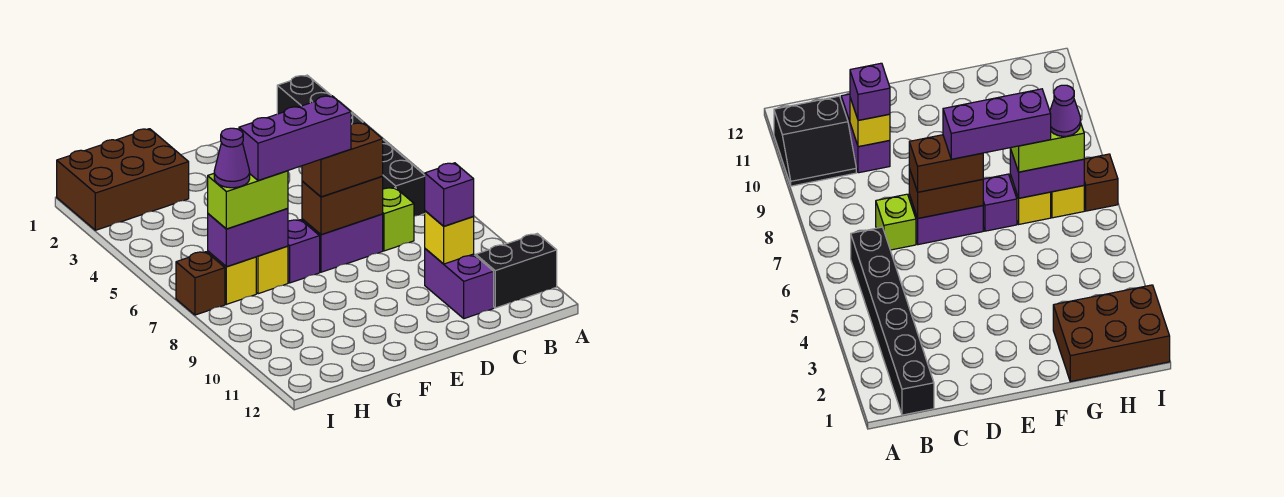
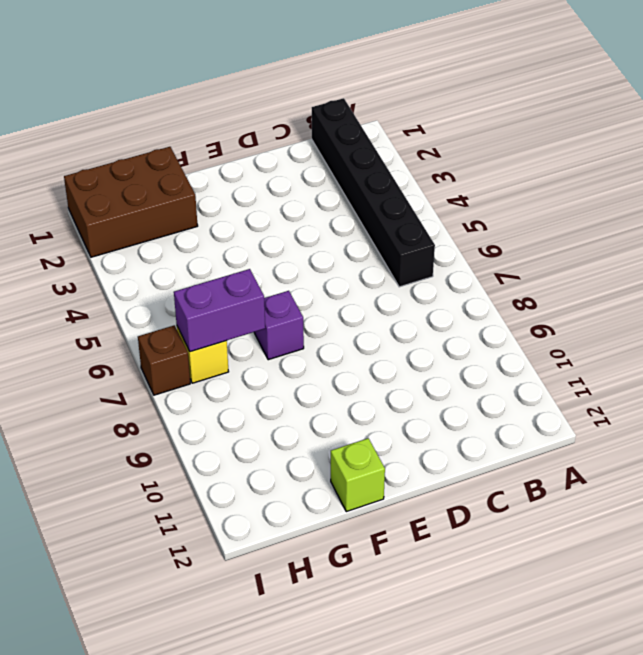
lime 1x1 brick [331,438,385,512] -> lime 1x1 brick moved to [383,188,414,251]
none -> black 2x2 slope [475,234,557,308]
none -> purple 1x2 brick [425,249,494,319]
none -> purple 1x2 brick [302,214,383,272]

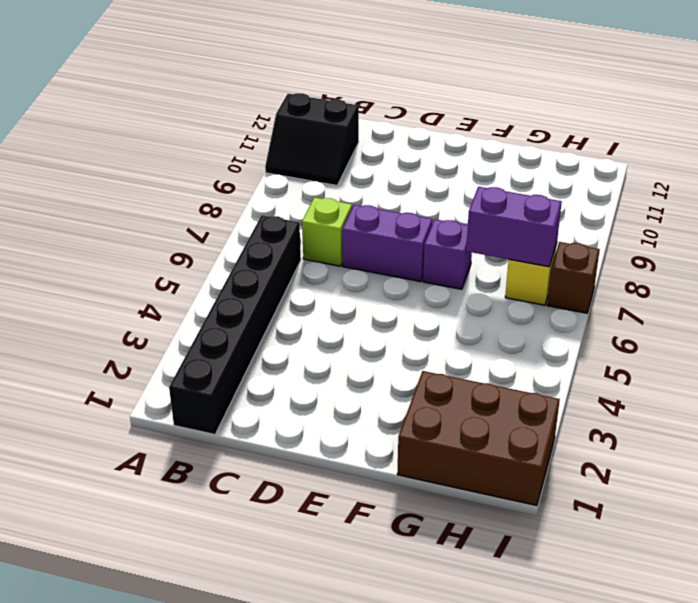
none -> purple 1x2 brick [425,249,494,319]
none -> yellow 1x1 brick [256,246,288,294]
none -> yellow 1x1 brick [425,211,474,264]

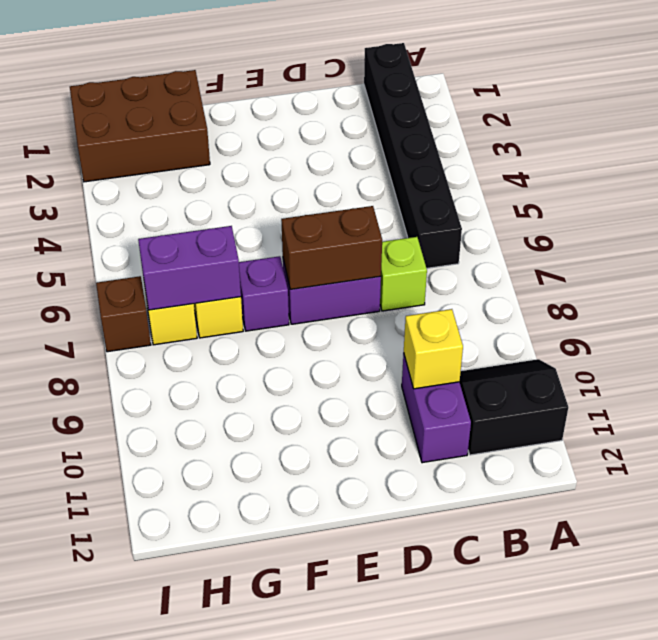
none -> purple 1x1 brick [425,163,474,226]
none -> brown 1x2 brick [302,123,383,197]
none -> lime 1x2 brick [208,171,288,229]

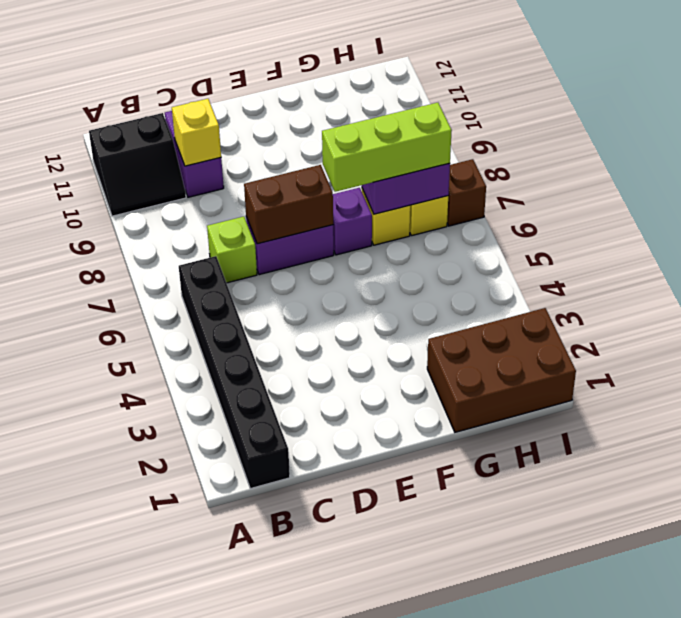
lime 1x3 brick [322,103,452,192] -> lime 1x2 brick [208,171,288,229]
none -> purple 1x1 brick [425,163,474,226]
none -> brown 1x2 brick [302,123,383,197]
none -> purple 1x3 brick [239,96,351,180]

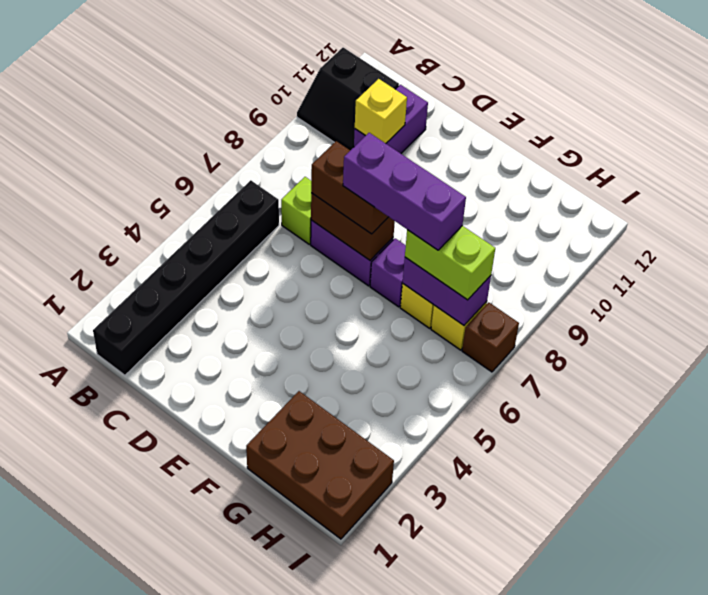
none -> purple 1x1 brick [425,163,474,226]
none -> purple 1x1 cone [214,128,250,188]

